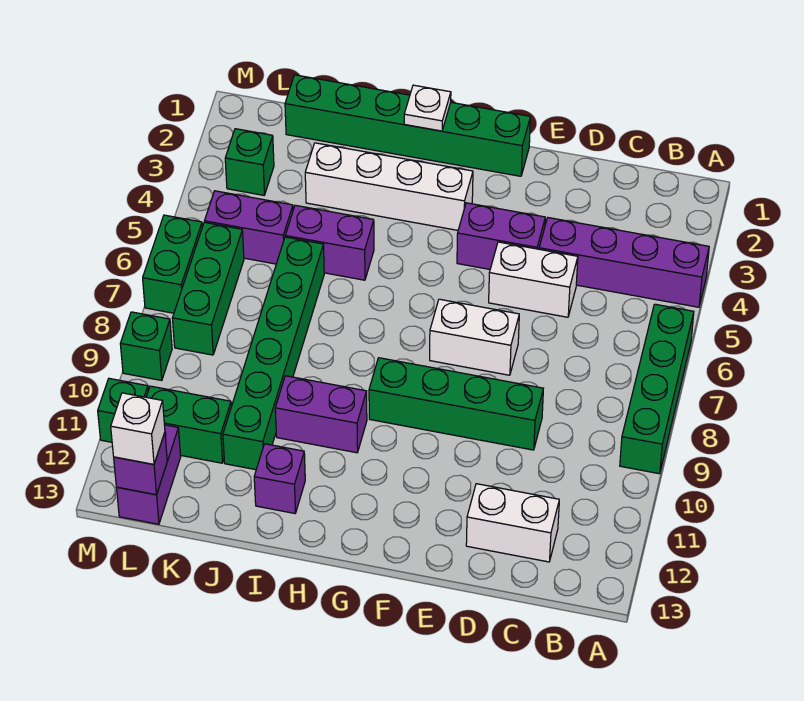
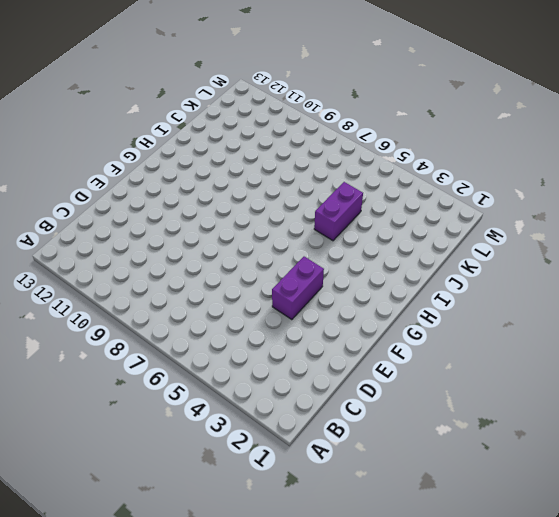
none -> purple 1x4 brick [539,218,709,307]
none -> green 1x4 brick [620,304,694,474]
none -> white 1x2 brick [466,484,559,562]

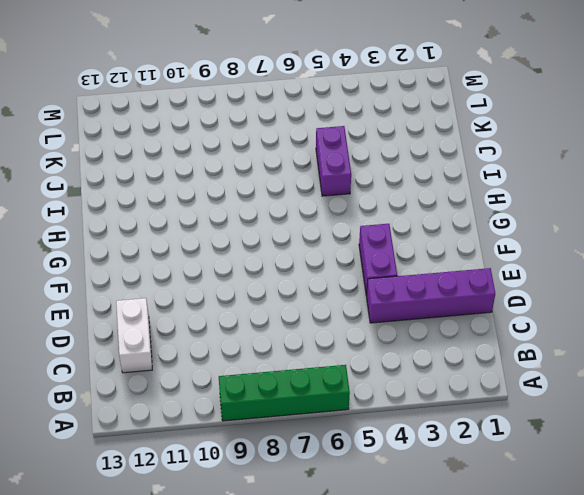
purple 1x4 brick [367,268,495,323] -> purple 1x4 brick turned to [539,218,709,307]
none -> white 1x2 brick [489,242,578,317]
none -> green 1x4 brick [369,358,543,450]
none -> white 1x2 brick [430,299,519,375]

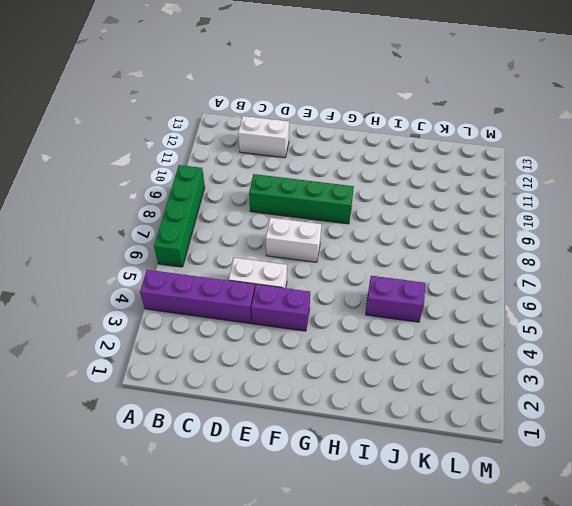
none -> green 1x6 brick [285,75,530,176]
none -> white 1x4 brick [305,143,473,230]
none -> purple 1x2 brick [275,376,367,453]

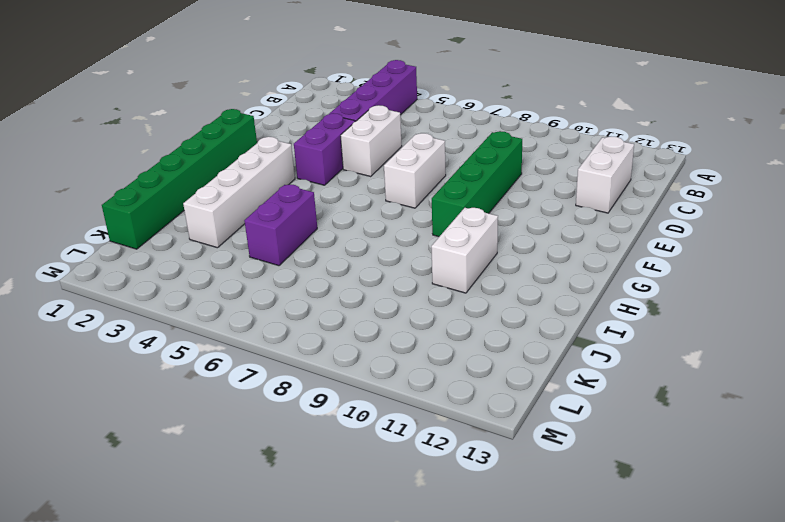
white 1x2 brick [431,208,498,293] -> purple 1x2 brick [275,376,367,453]
none -> green 1x4 brick [620,304,694,474]
none -> purple 1x1 brick [254,444,305,513]
none -> green 1x6 brick [223,237,324,470]

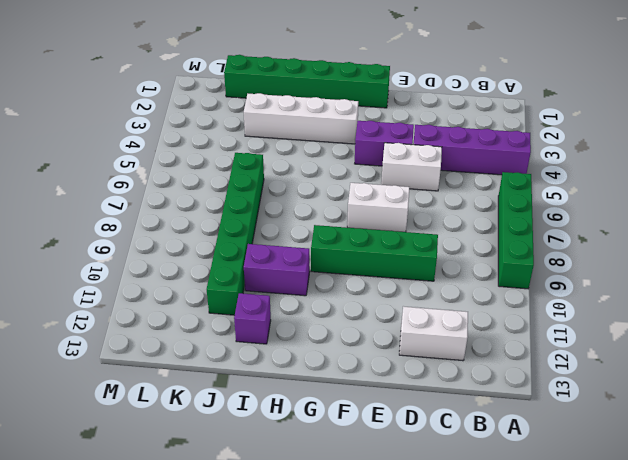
none -> purple 1x2 brick [285,205,374,280]
none -> purple 1x2 brick [205,191,293,264]
none -> green 1x2 brick [146,386,231,463]

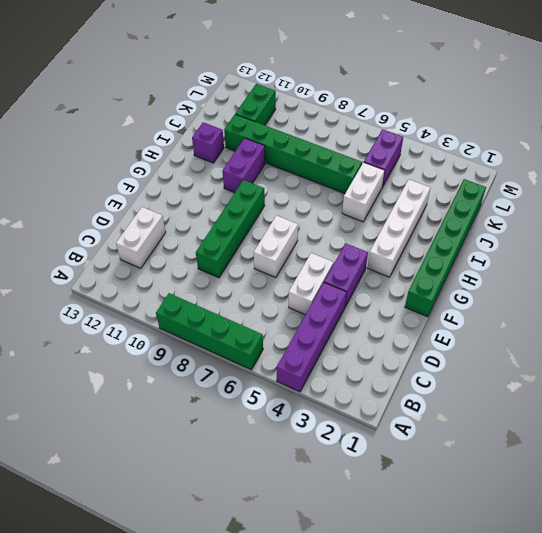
white 1x2 brick [342,162,385,222] -> purple 1x2 brick [285,205,374,280]
none -> green 1x1 brick [225,129,274,195]
none -> green 1x3 brick [172,222,244,355]
none -> purple 1x2 brick [116,425,181,524]

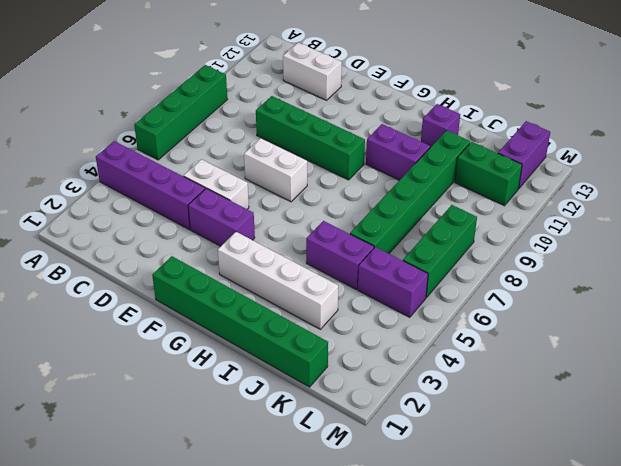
none -> green 1x1 brick [225,129,274,195]
none -> green 1x2 brick [143,215,202,313]
none -> green 1x1 brick [120,312,172,381]

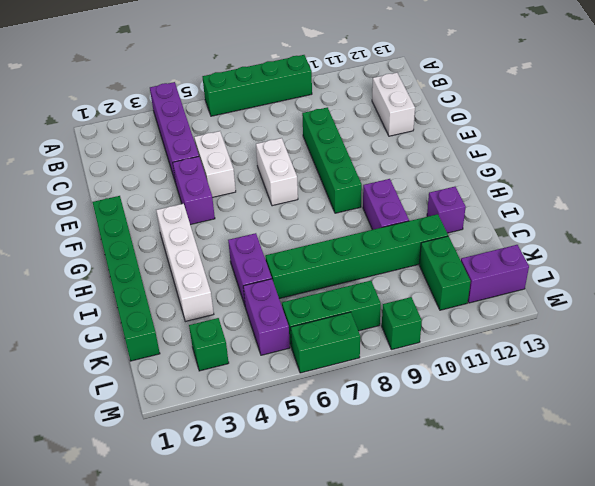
none -> green 1x1 brick [98,378,148,442]
none -> white 1x1 plate [404,85,451,131]
none -> purple 1x1 brick [114,433,167,495]

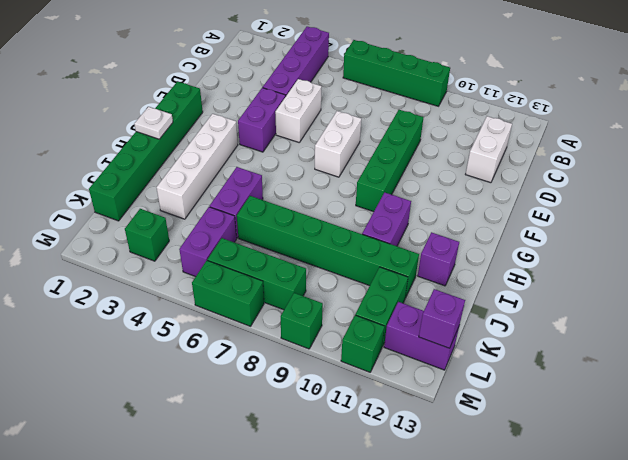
none -> white 1x1 brick [111,393,165,464]

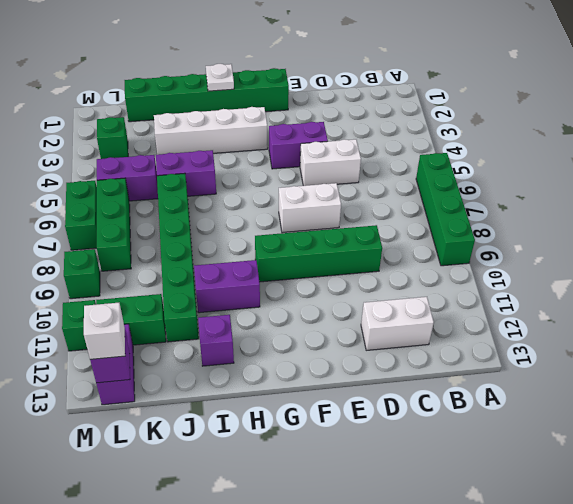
none -> purple 1x4 brick [539,218,709,307]

